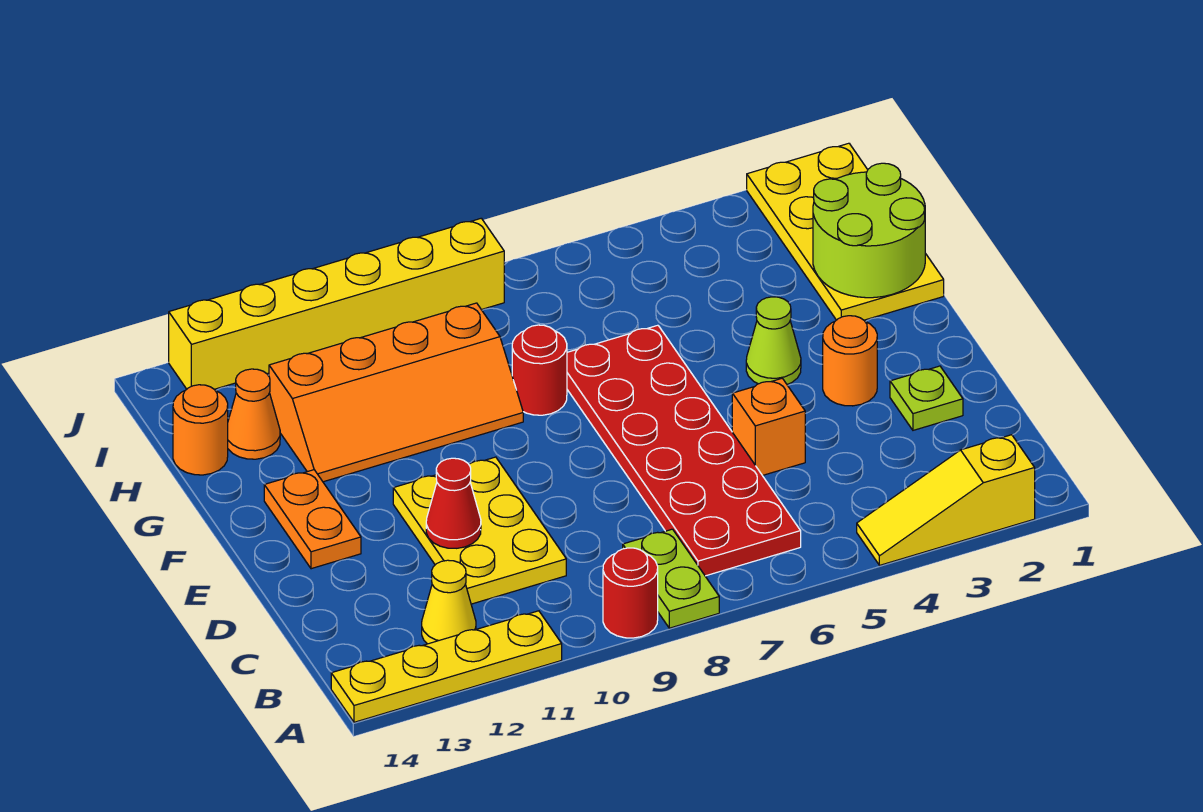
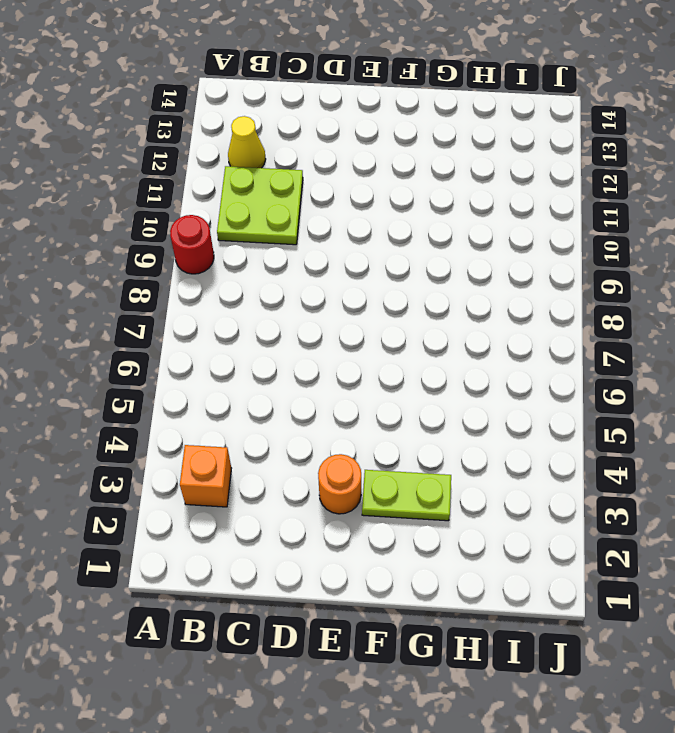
orange 1x1 brick [180,445,232,507] -> orange 1x1 brick moved to [732,378,805,476]
lime 2x2 plate [217,166,303,245] -> yellow 2x3 plate [393,457,566,604]
lime 1x2 plate [362,470,451,521] -> lime 1x2 plate moved to [623,529,719,628]
none -> yellow 1x3 slope [857,435,1035,565]
none -> yellow 1x4 plate [331,611,562,722]
none -> red 2x6 plate [567,325,801,576]

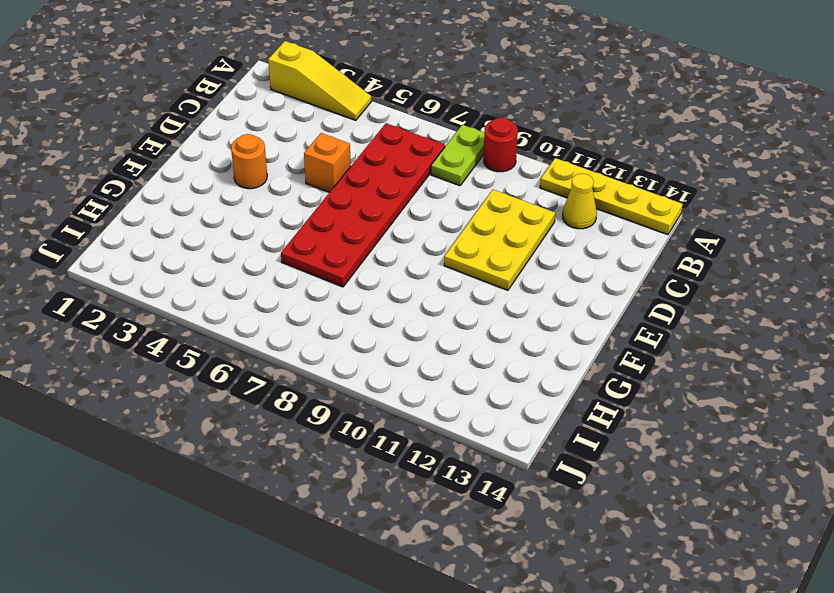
none -> lime 1x1 plate [890,366,963,430]
none -> orange 1x2 plate [264,470,361,569]
none -> lime 1x1 cone [746,297,801,384]

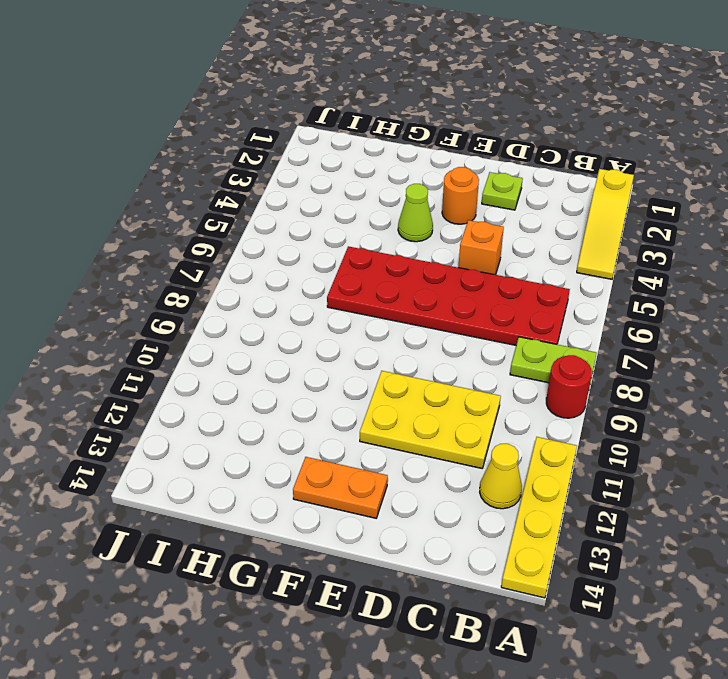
none -> yellow 2x4 plate [747,143,944,320]
none -> red 1x1 round brick [512,325,567,415]
none -> orange 2x4 slope [269,303,523,482]

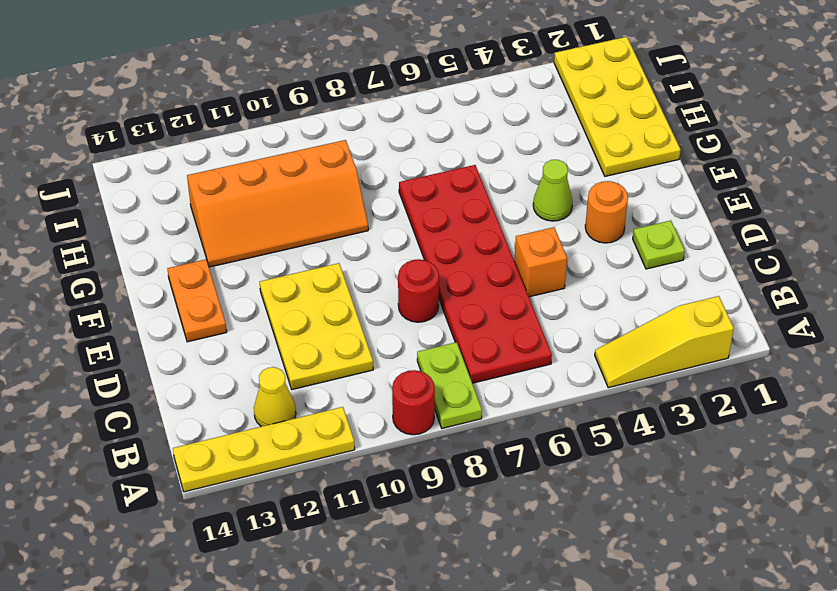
red 1x1 round brick [398,259,439,322] -> red 1x1 round brick moved to [512,325,567,415]
none -> orange 1x1 cone [228,369,280,459]
none -> orange 1x1 round brick [173,385,228,475]
none -> yellow 1x6 brick [169,218,504,389]

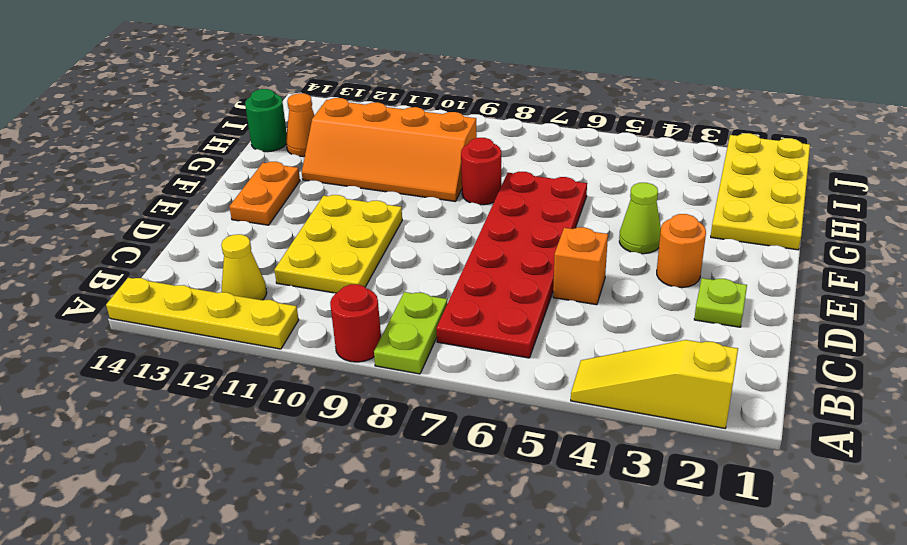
green 1x1 round brick [245,89,287,152] -> orange 1x1 round brick [173,385,228,475]
none -> yellow 1x6 brick [169,218,504,389]
none -> red 1x1 cone [426,458,481,548]
none -> lime 2x2 round brick [813,163,925,298]

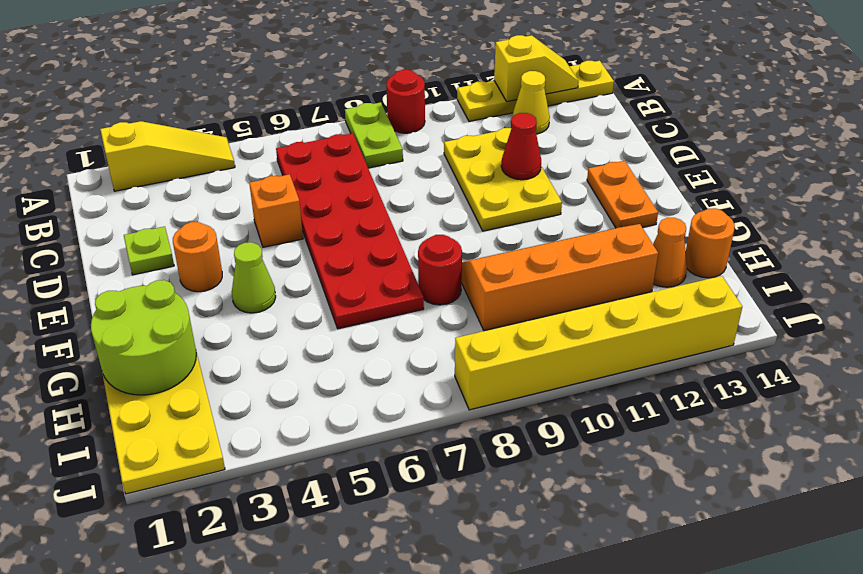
yellow 1x2 slope [494,35,579,102] -> none

